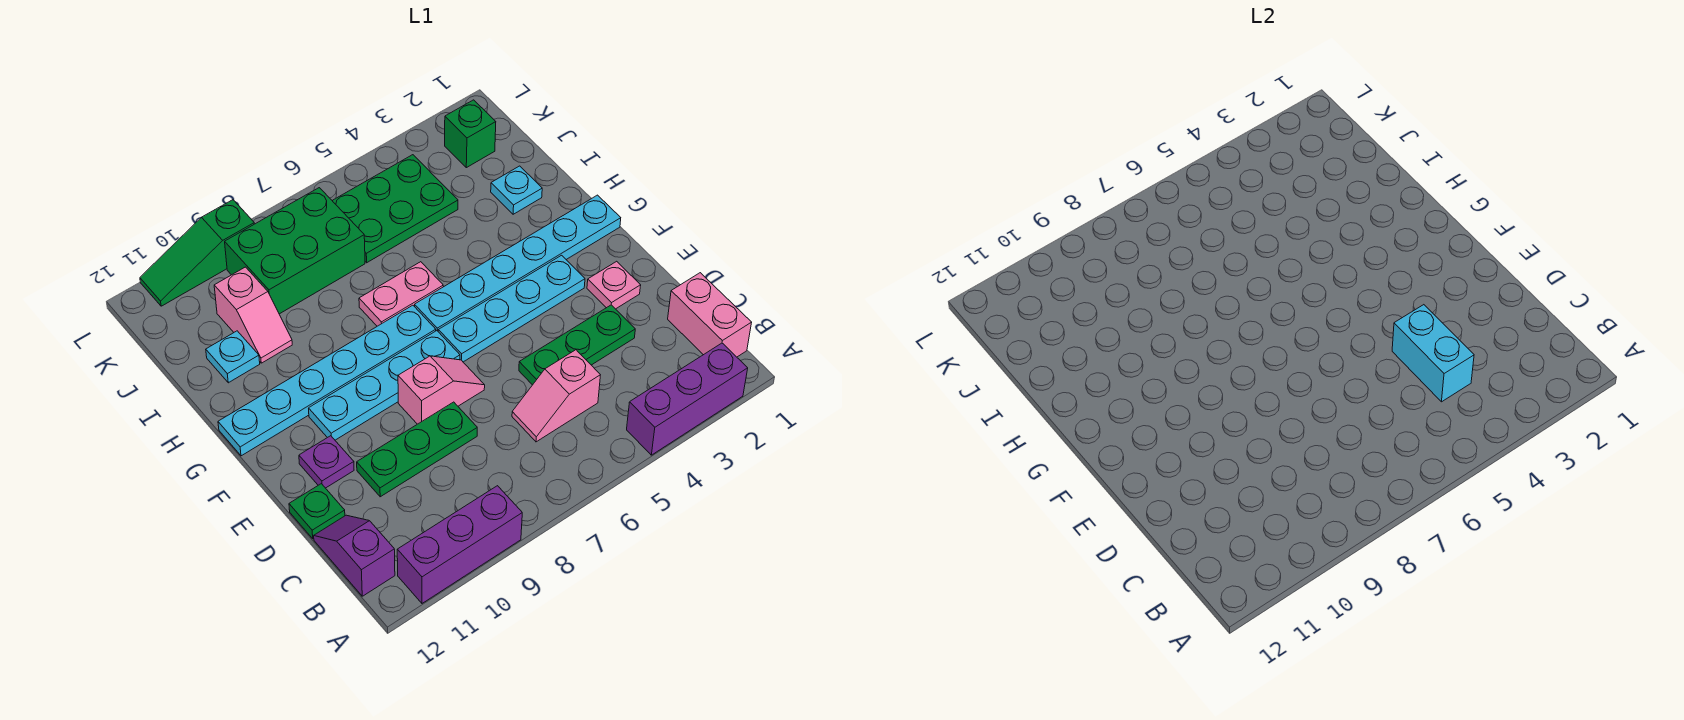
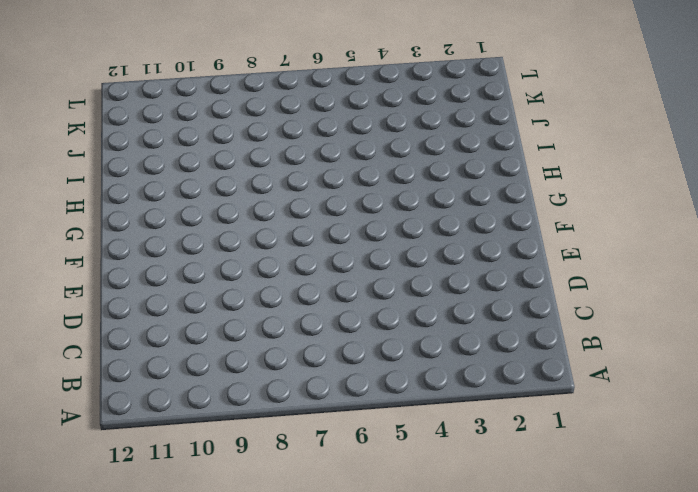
none -> purple 1x3 brick [627,343,748,455]
none -> purple 1x3 brick [397,486,522,603]
none -> pink 1x2 brick [668,273,752,357]

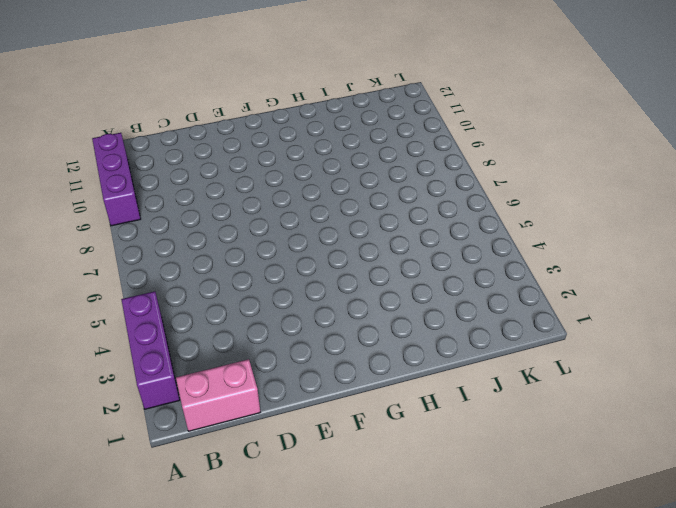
none -> purple 1x2 slope [314,515,395,596]
none -> pink 1x2 slope [512,350,600,442]
none -> green 1x3 plate [519,305,635,385]

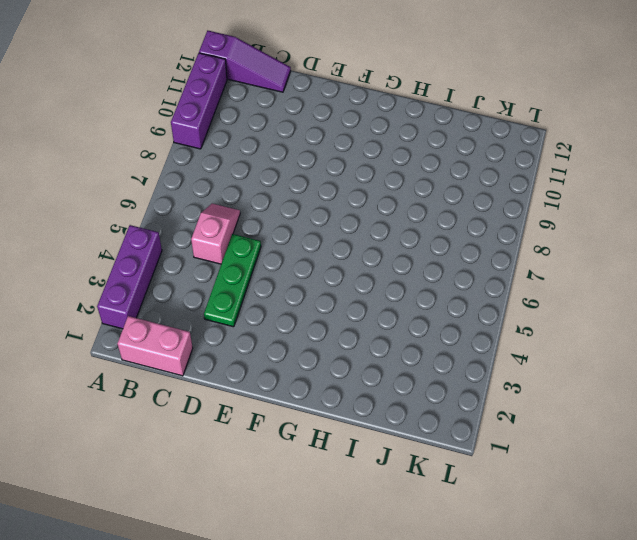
purple 1x3 slope [199,31,291,92] -> purple 1x2 slope [314,515,395,596]
none -> green 1x3 plate [357,402,477,497]
none -> green 1x1 plate [289,484,345,539]
none -> pink 1x1 plate [587,261,641,309]

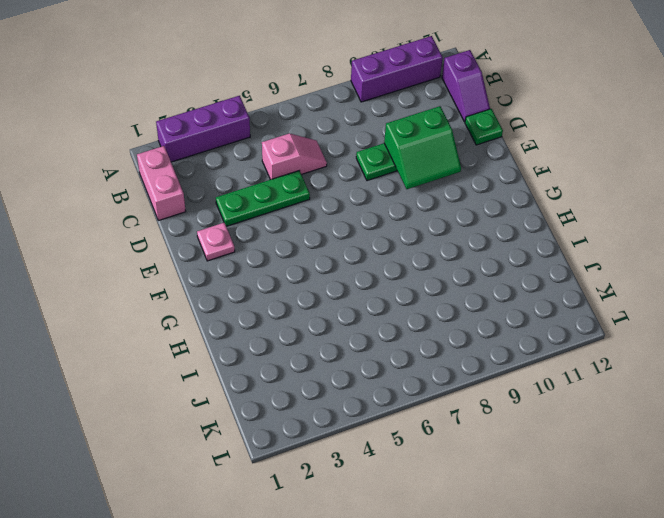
green 2x2 slope [384,106,461,189] -> none
none -> pink 1x2 slope [398,356,485,424]
none -> purple 1x1 plate [299,436,354,488]
none -> cyan 1x4 plate [438,255,585,362]

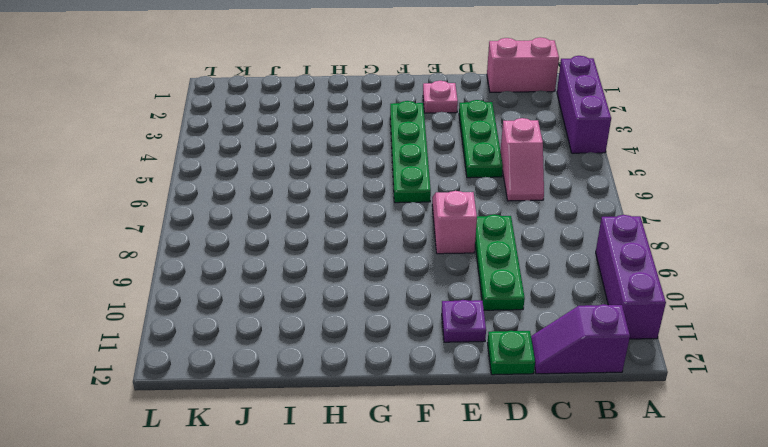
green 1x4 plate [390,101,431,203] -> cyan 1x4 plate [438,255,585,362]
none -> cyan 1x4 plate [309,331,460,440]
none -> cyan 1x6 plate [415,195,621,331]
none -> cyan 1x6 plate [218,305,436,456]

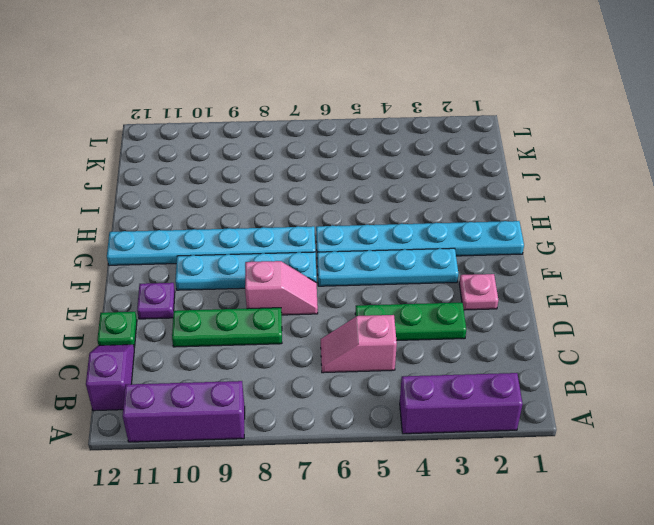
none -> pink 1x2 brick [668,273,752,357]
none -> pink 1x2 plate [359,262,443,326]
none -> cyan 1x1 plate [491,166,542,214]

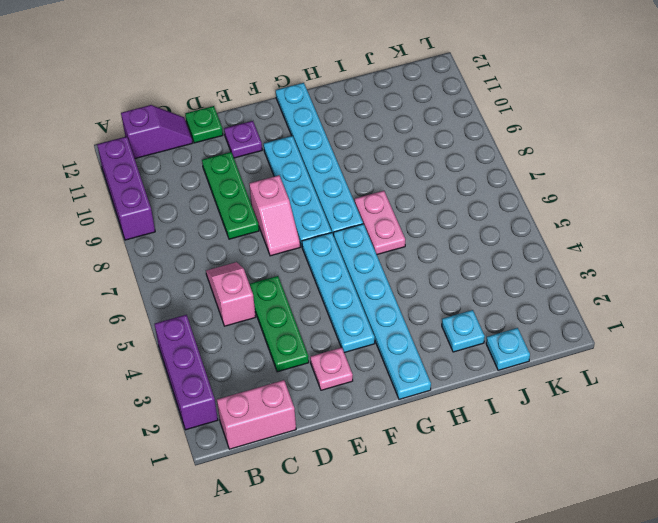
cyan 1x1 plate [486,328,530,370] -> cyan 1x1 plate moved to [206,331,260,383]
none -> pink 1x2 slope [214,267,292,363]
none -> green 2x3 plate [332,155,458,263]
none -> green 2x3 brick [225,188,365,314]

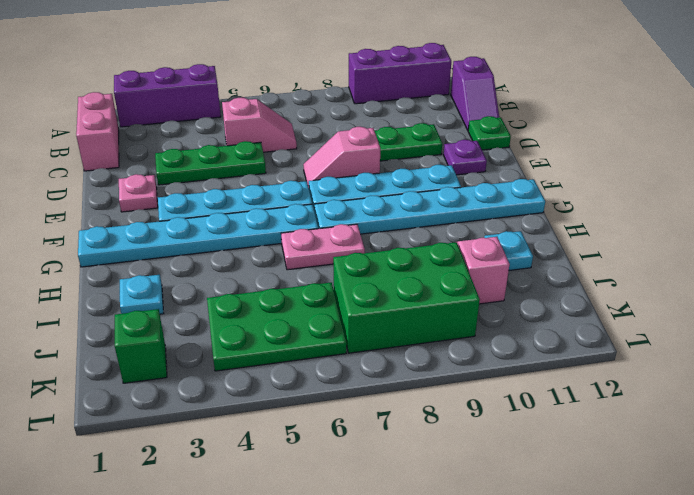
none -> green 1x3 slope [140,200,254,306]
none -> cyan 1x2 brick [1392,305,1474,402]

